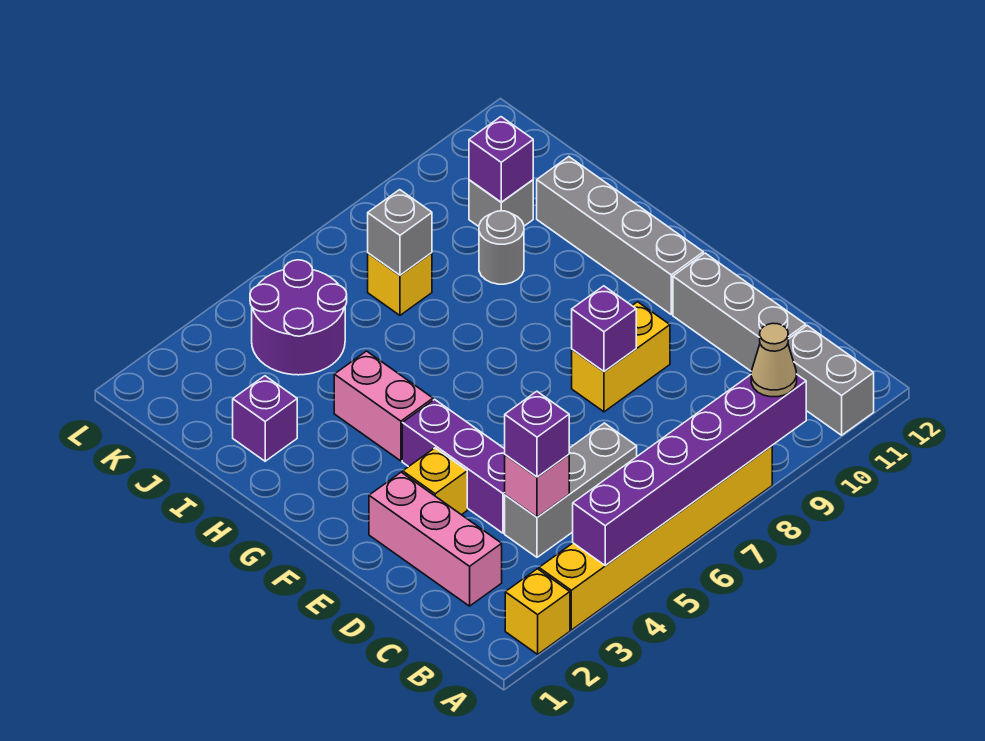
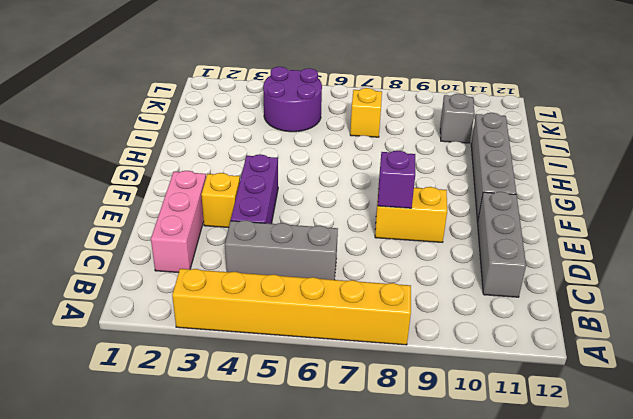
none -> yellow 1x1 brick [505,569,570,654]
none -> grey 1x2 brick [788,326,874,435]
none -> pink 1x2 brick [334,351,433,461]

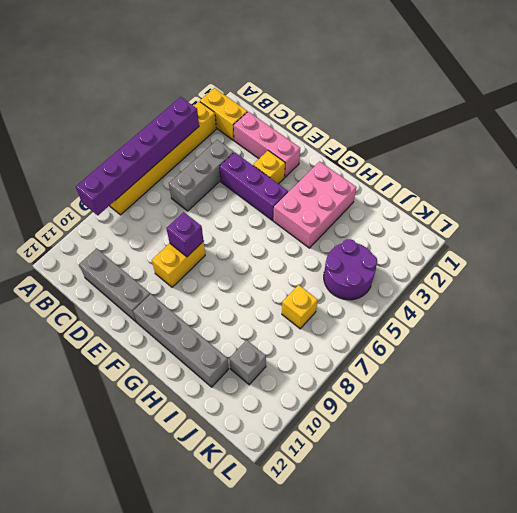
yellow 1x2 brick [200,88,247,140] -> yellow 1x1 brick [505,569,570,654]
pink 2x3 brick [273,161,356,248] -> pink 1x2 brick [334,351,433,461]
none -> grey 1x2 brick [788,326,874,435]
none -> purple 1x1 brick [233,376,297,461]
none -> grey 1x1 round brick [479,211,524,284]

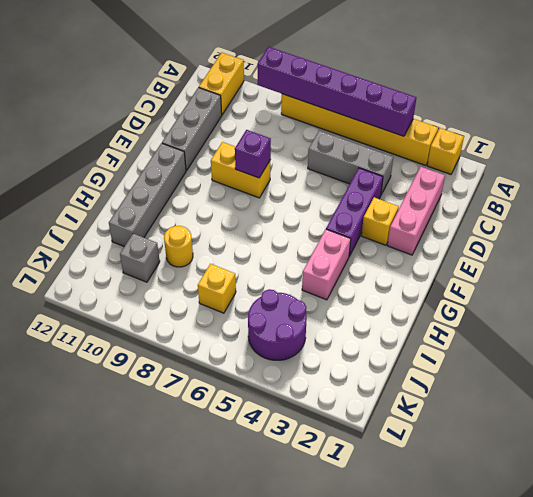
yellow 1x2 brick [199,52,244,115] -> grey 1x2 brick [788,326,874,435]
yellow 1x1 round brick [164,226,193,267] -> grey 1x1 round brick [479,211,524,284]
none -> purple 1x1 brick [233,376,297,461]
none -> pink 1x1 brick [505,455,569,517]
none -> grey 1x1 brick [368,190,432,275]

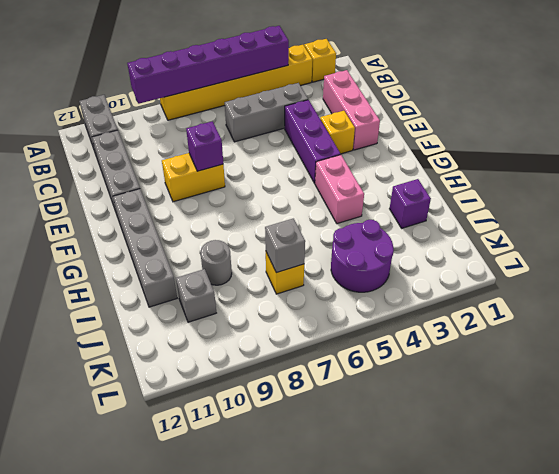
none -> pink 1x1 brick [505,455,569,517]
none -> purple 1x1 brick [469,117,533,202]
none -> tan 1x1 cone [751,323,797,397]

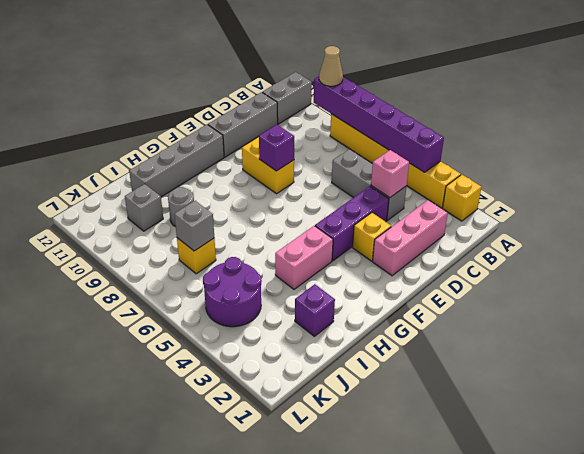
none -> purple 1x1 brick [469,117,533,202]
none -> purple 1x1 brick [505,391,569,477]

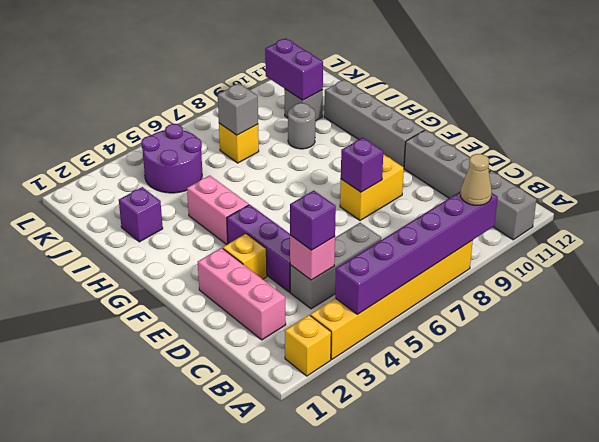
purple 1x2 brick [265,38,323,100] -> purple 1x1 brick [469,117,533,202]

